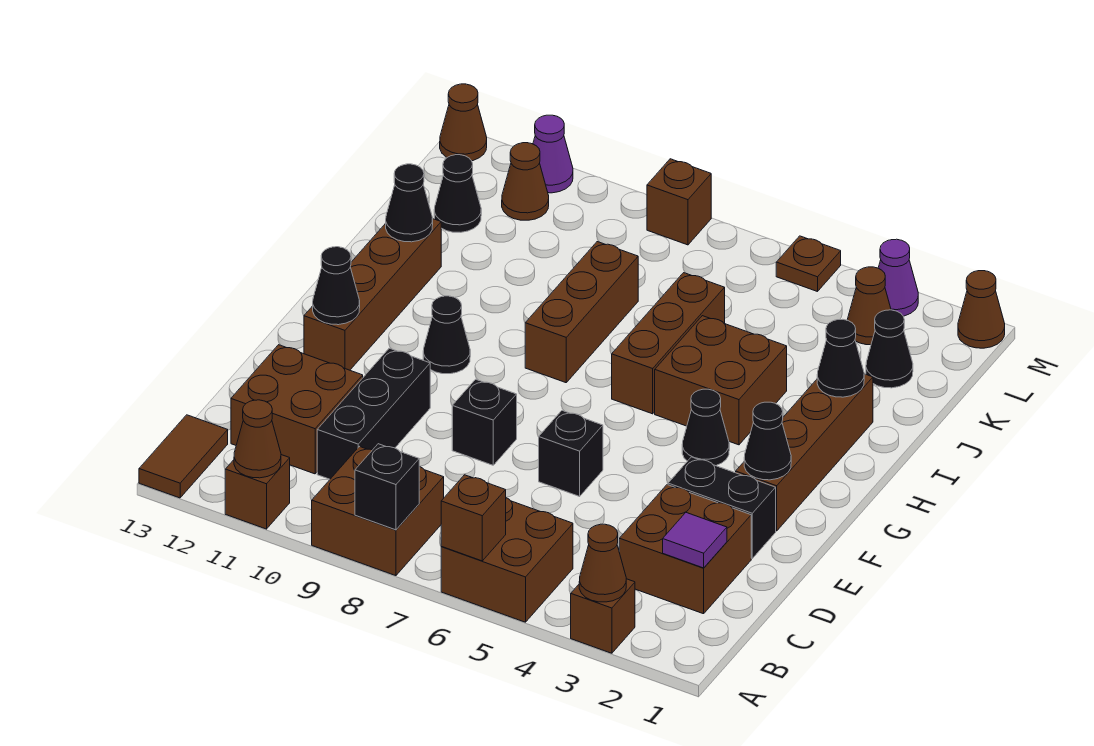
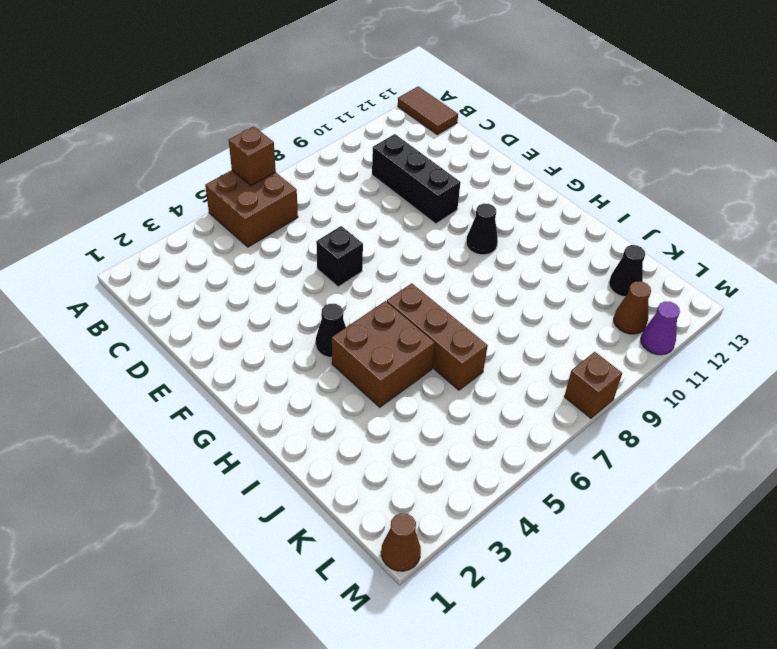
none -> brown 1x1 brick [571,579,635,653]
none -> brown 2x2 brick [312,446,444,576]
none -> brown 1x1 brick [225,455,290,529]
none -> brown 2x2 brick [619,485,751,614]

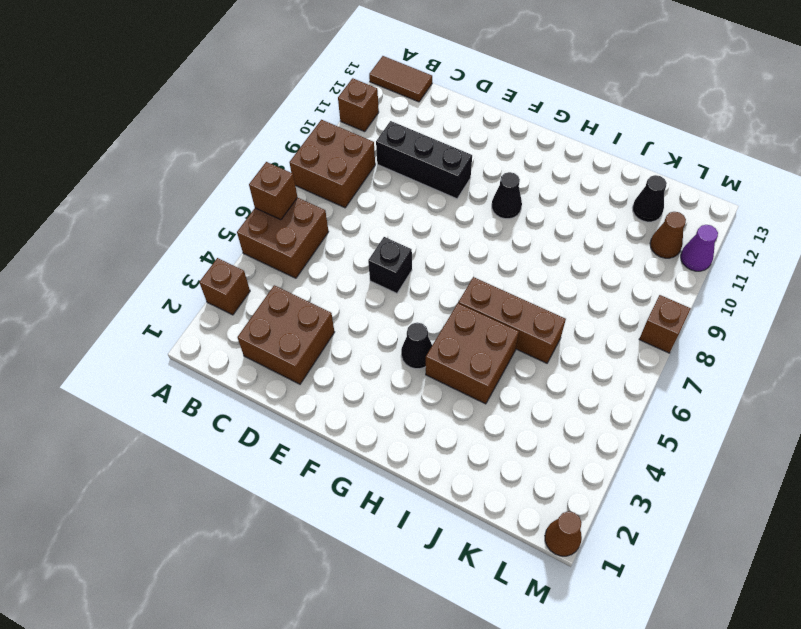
none -> brown 2x2 brick [231,345,363,474]
none -> black 1x2 brick [668,457,776,558]
none -> black 1x1 brick [452,379,517,465]
none -> brown 1x4 brick [736,374,873,531]

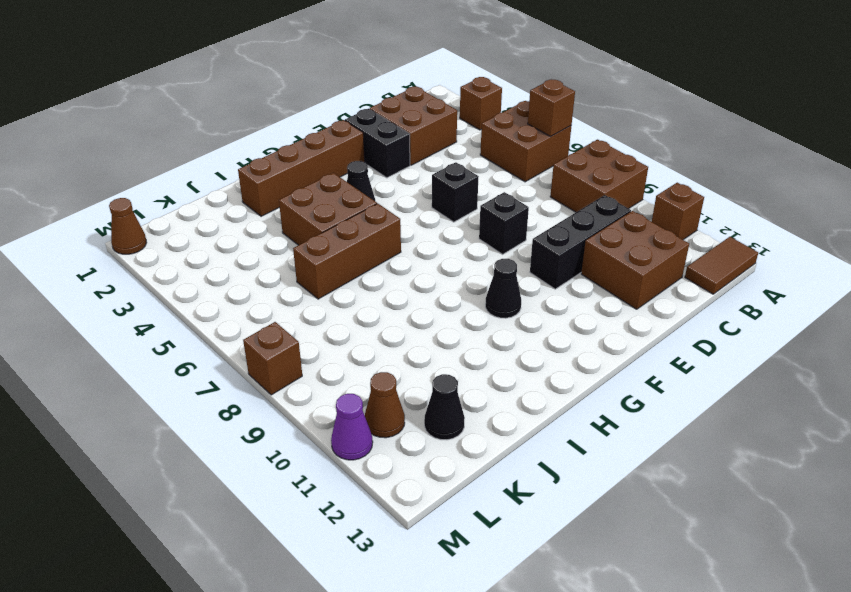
none -> brown 1x4 brick [304,219,441,370]
none -> brown 1x3 brick [525,242,638,383]
none -> black 1x1 cone [866,310,913,388]
none -> brown 1x1 cone [847,267,891,345]

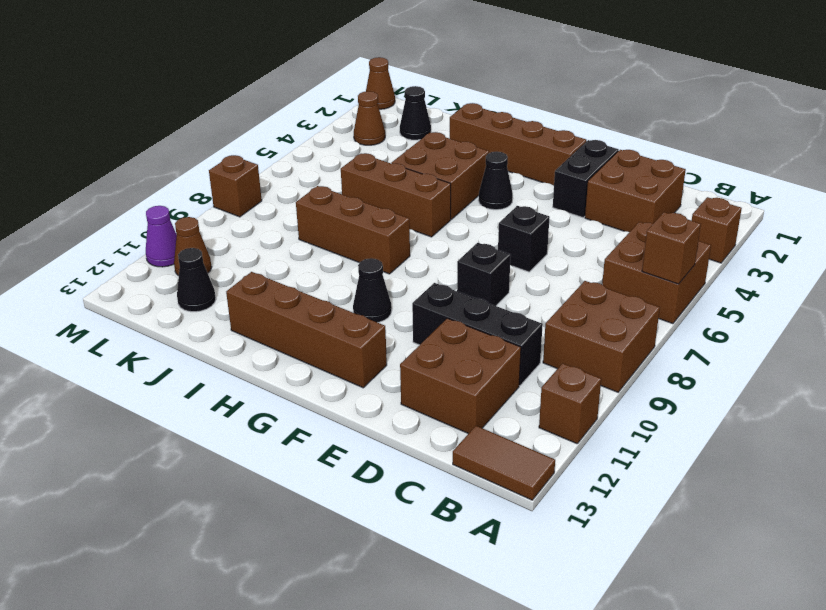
none -> purple 1x1 cone [878,239,918,316]
none -> brown 1x1 plate [776,236,841,292]
none -> brown 1x1 cone [440,84,487,161]
none -> brown 1x1 cone [579,524,626,602]

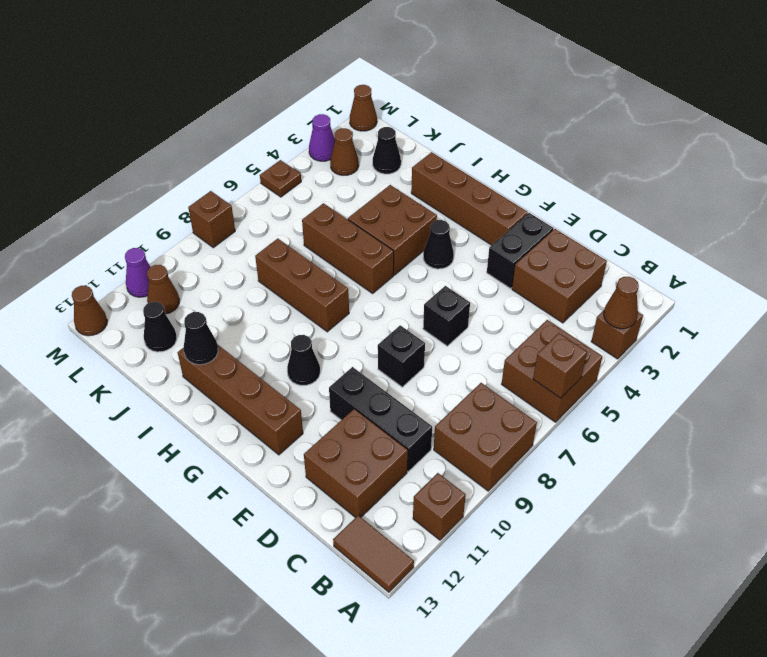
none -> black 1x1 brick [355,444,419,530]
none -> brown 1x1 cone [234,400,281,478]
none -> purple 1x1 tile [663,513,727,568]
none -> black 1x1 cone [744,402,791,480]

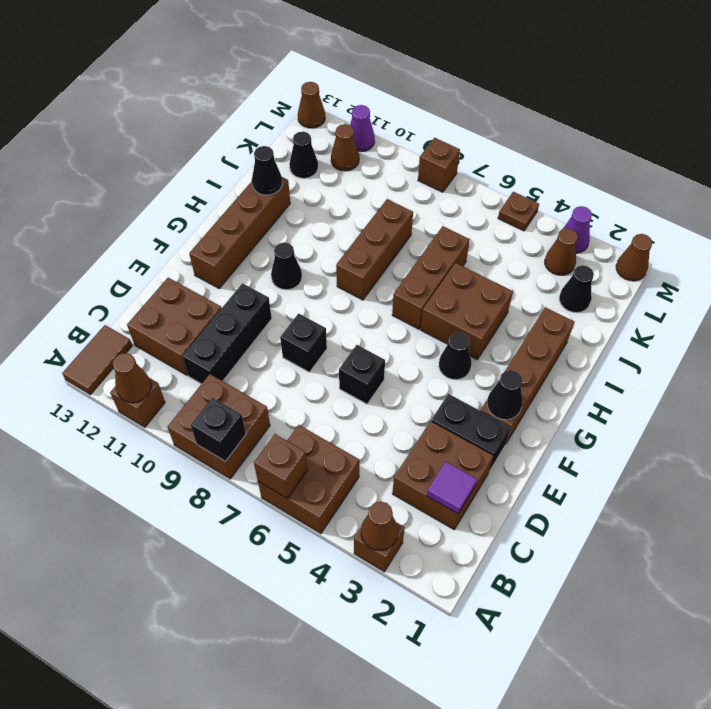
none -> black 1x1 cone [313,247,360,325]
none -> black 1x1 cone [817,319,864,397]

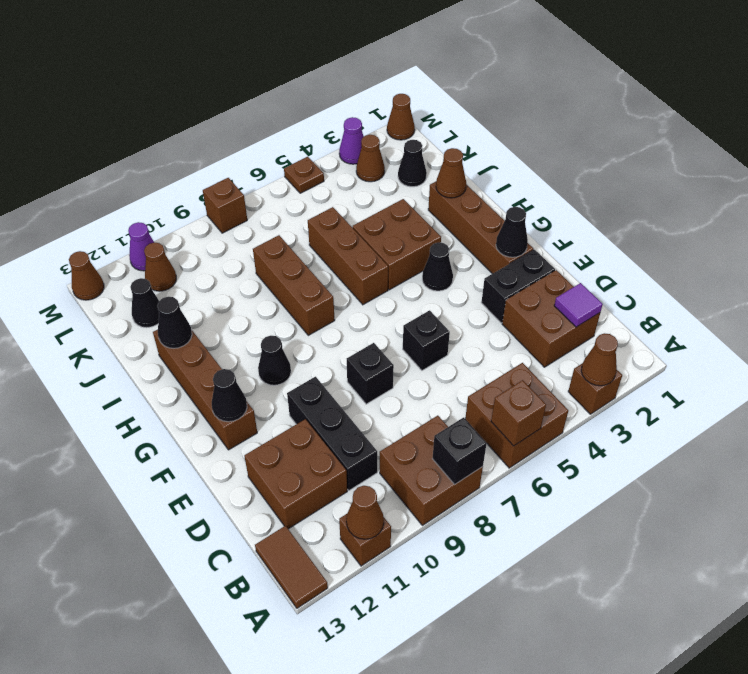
brown 1x1 cone [436,148,466,198] -> black 1x1 cone [817,319,864,397]

